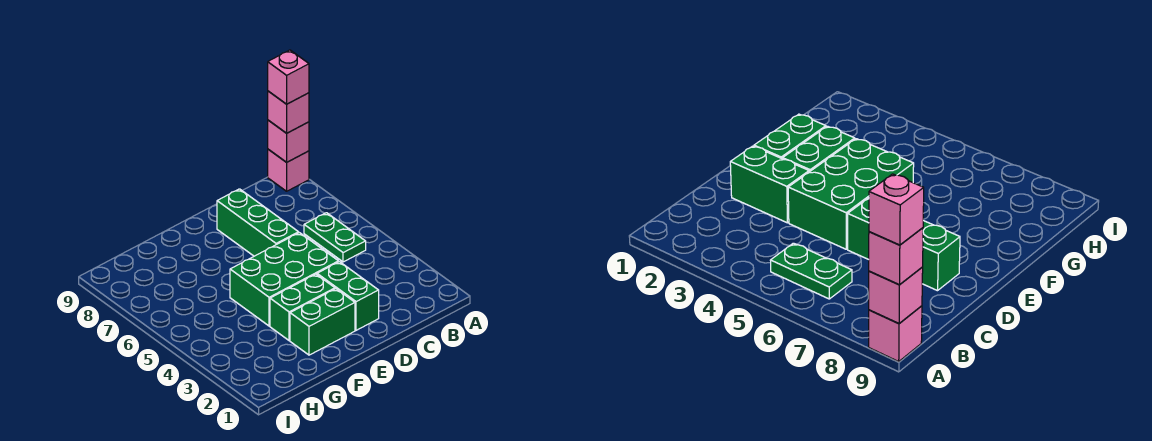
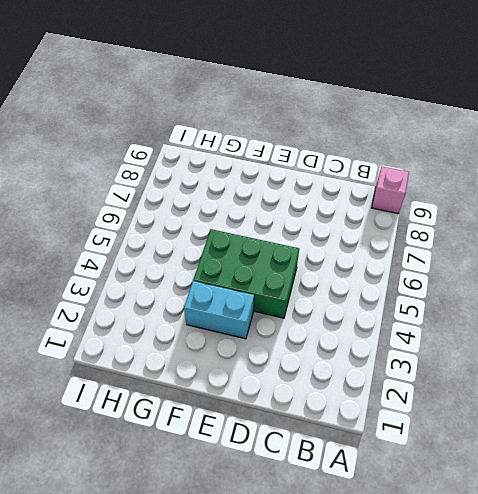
cyan 1x2 brick [184,281,254,339] -> green 1x2 brick [270,274,335,341]
none -> green 1x2 plate [304,213,366,262]
none -> green 1x2 brick [317,262,379,330]

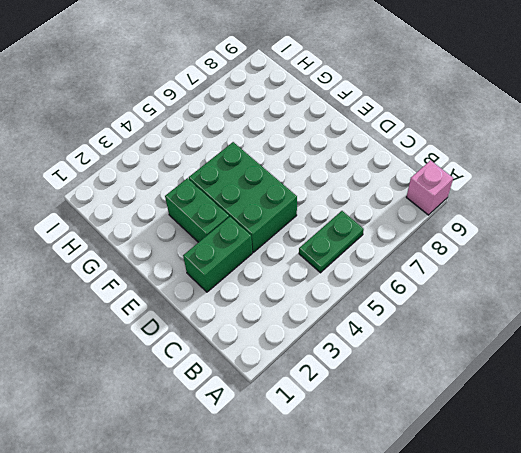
none -> green 1x3 brick [217,189,299,256]
none -> green 1x2 brick [290,289,355,355]

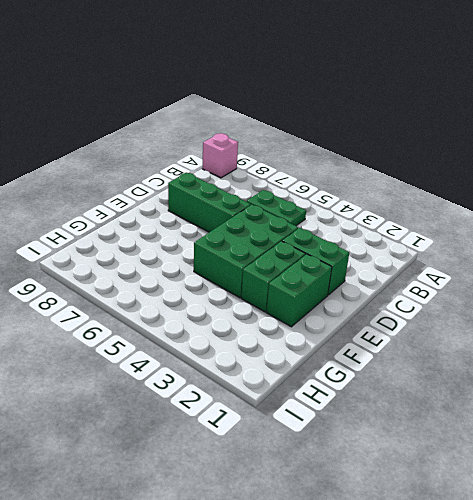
none -> pink 1x1 brick [268,120,309,162]
none -> pink 1x1 brick [268,91,309,133]

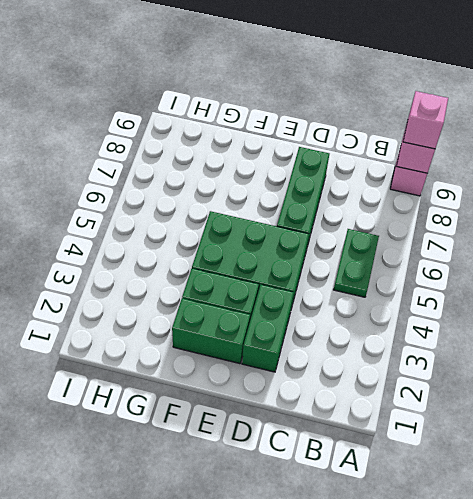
none -> pink 1x1 brick [268,50,309,104]

